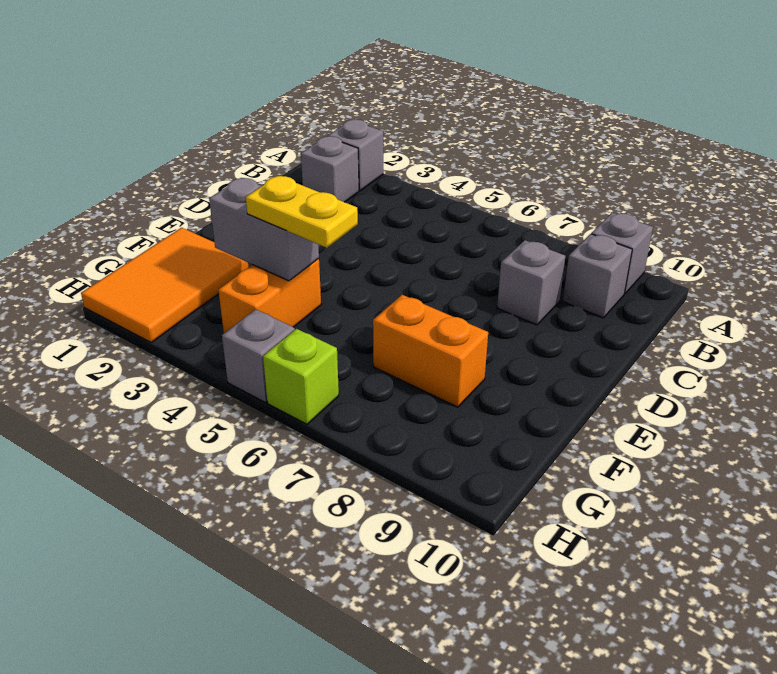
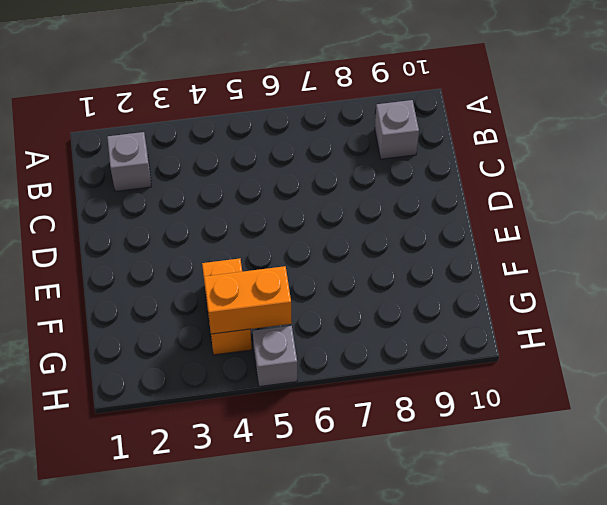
orange 1x2 brick [204,266,292,334] -> orange 1x2 brick moved to [373,295,488,407]
none -> grey 1x1 brick [328,119,383,191]
none -> grey 1x1 brick [591,213,653,294]
none -> grey 1x1 brick [497,240,565,325]

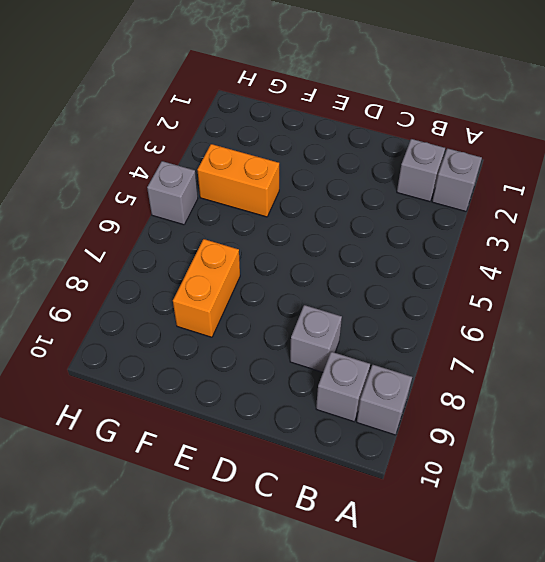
none -> orange 2x3 tile [81,228,249,342]
none -> lime 1x1 brick [263,329,339,424]
none -> grey 1x2 brick [209,178,319,281]

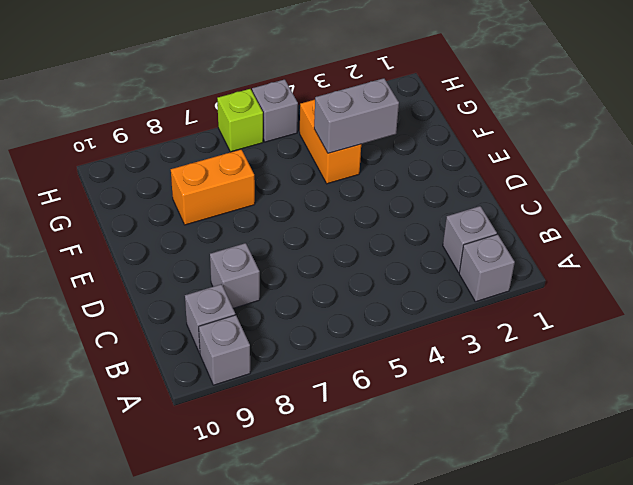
none -> orange 2x3 tile [81,228,249,342]
none -> yellow 1x2 plate [246,176,358,248]

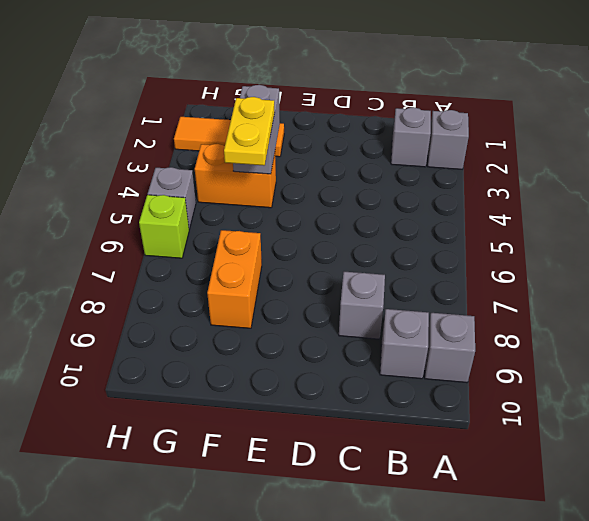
orange 1x3 tile [174,117,284,157] -> orange 2x3 tile [81,228,249,342]

